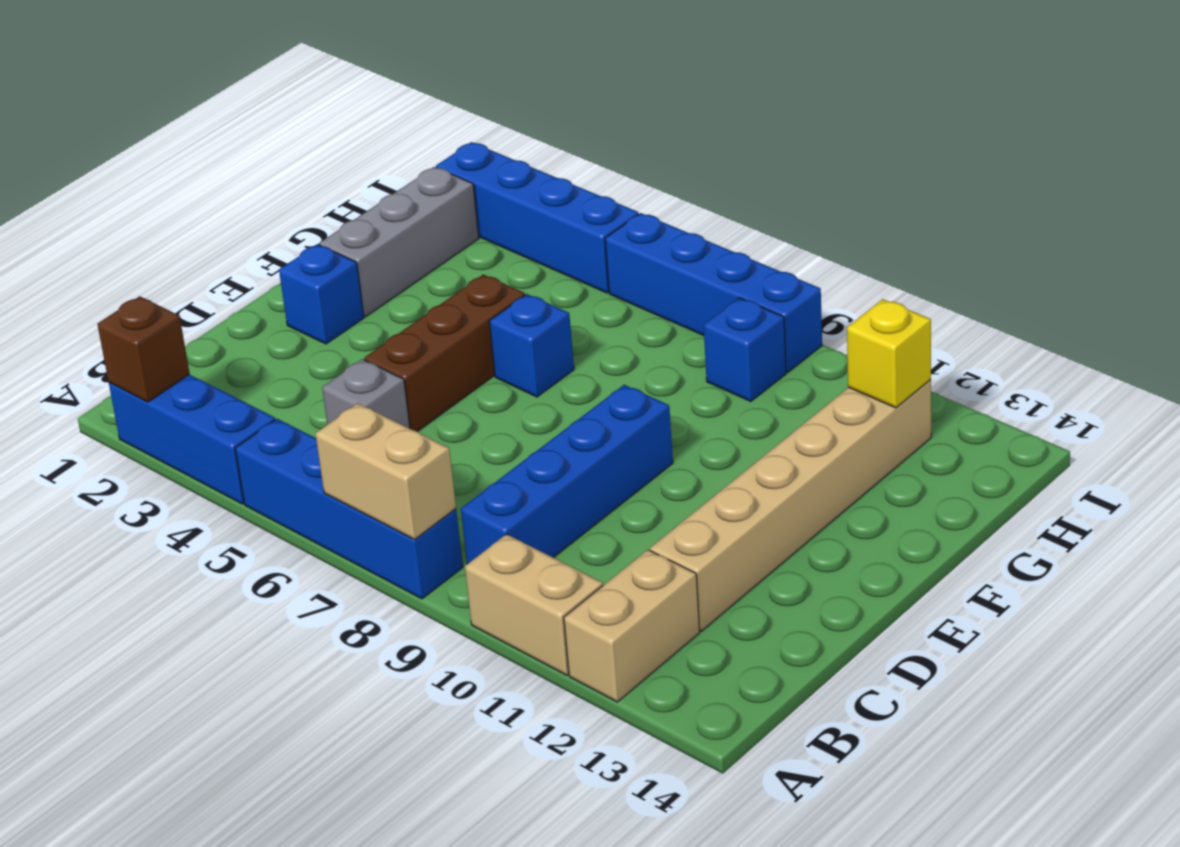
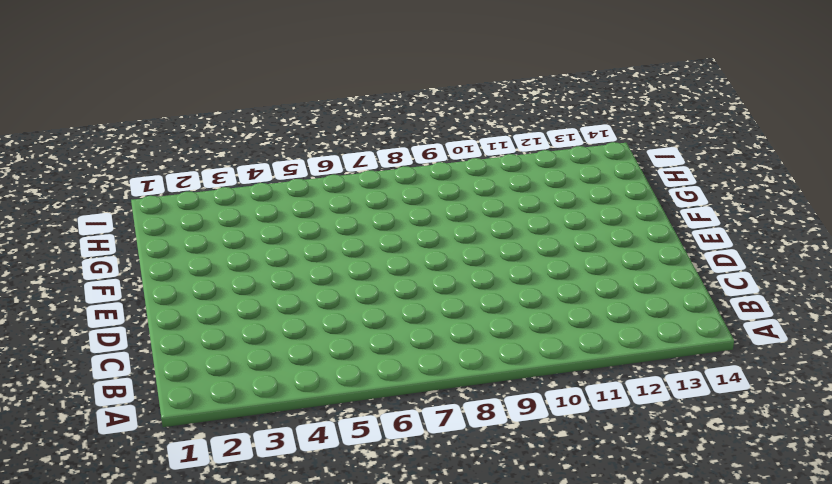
none -> blue 1x3 brick [109,374,275,504]
none -> blue 1x4 brick [235,419,463,599]
none -> tan 1x2 brick [465,534,603,675]

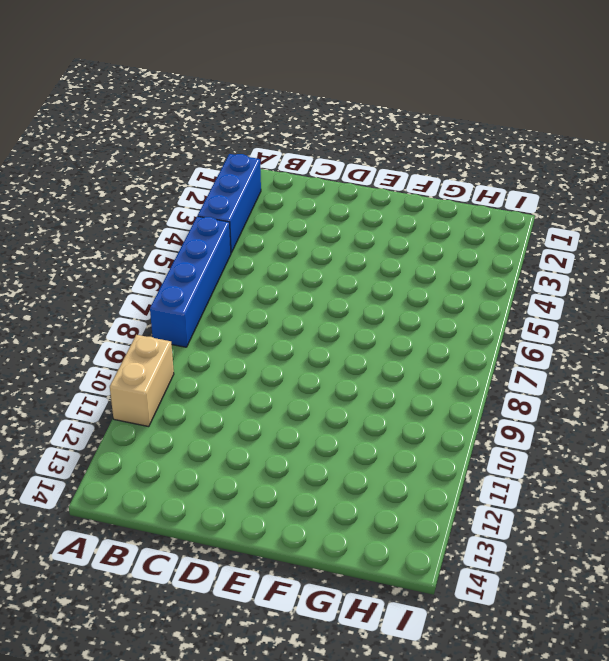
none -> tan 1x2 brick [564,550,700,702]
none -> blue 1x4 brick [461,385,673,564]
none -> grey 1x1 brick [322,359,410,428]

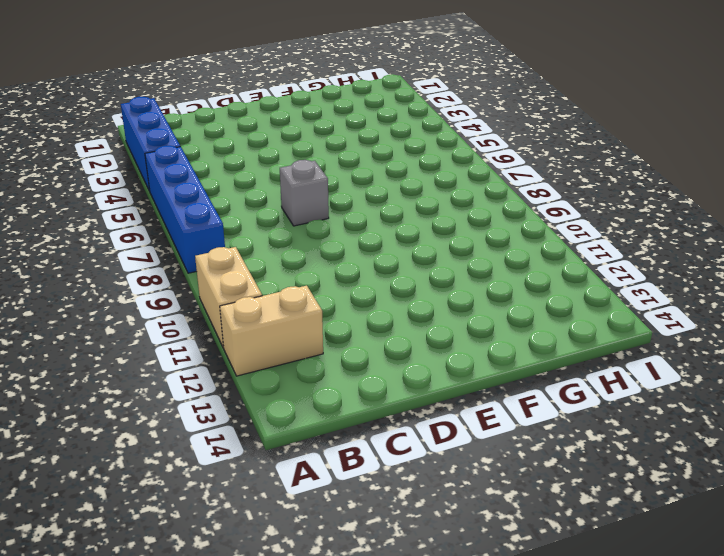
grey 1x1 brick [280,160,329,226] -> grey 1x1 brick moved to [322,359,410,428]
none -> blue 1x4 brick [461,385,673,564]
none -> tan 1x6 brick [650,380,931,631]
none -> brown 1x3 brick [364,274,525,432]

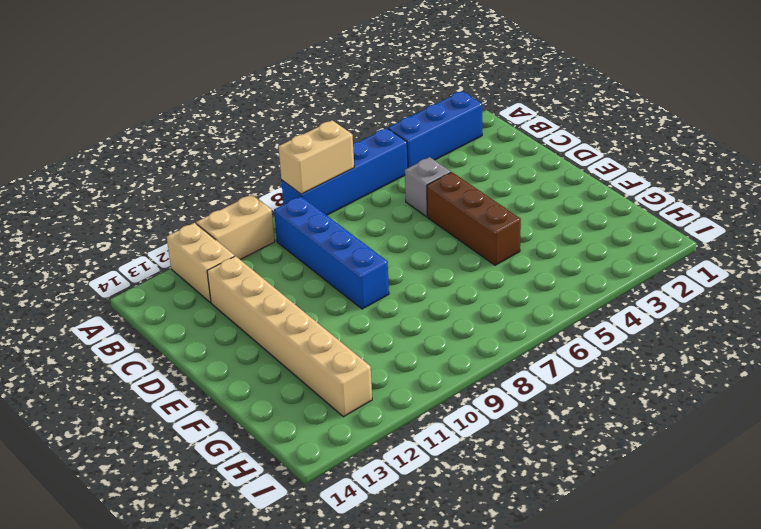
none -> blue 1x1 brick [279,244,364,344]
none -> grey 1x3 brick [319,167,479,317]
none -> blue 1x1 brick [489,294,574,397]

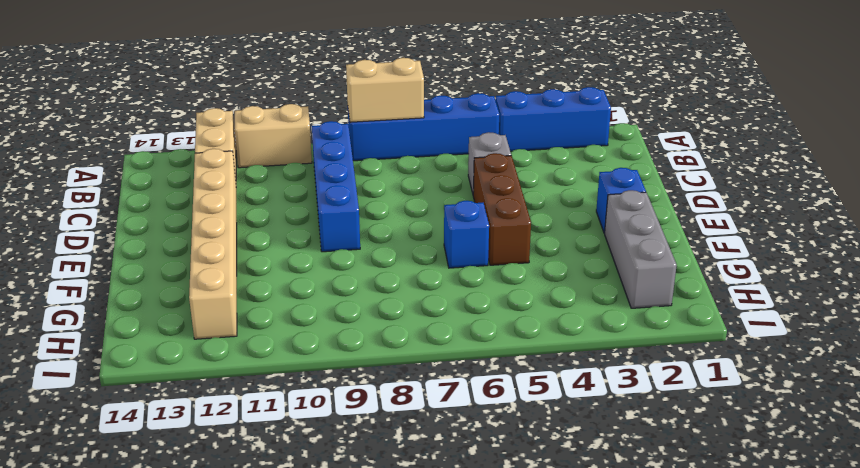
none -> blue 1x1 brick [704,298,786,402]
none -> blue 1x4 brick [436,142,638,293]
none -> blue 1x4 brick [605,213,822,372]

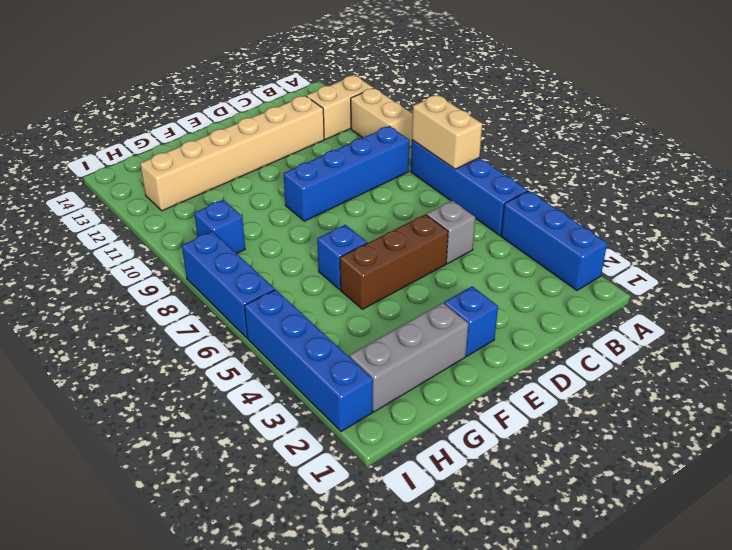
blue 1x3 brick [182,231,275,338] -> blue 1x4 brick [605,213,822,372]
none -> brown 1x1 brick [97,296,190,402]
none -> yellow 1x1 brick [847,299,931,408]

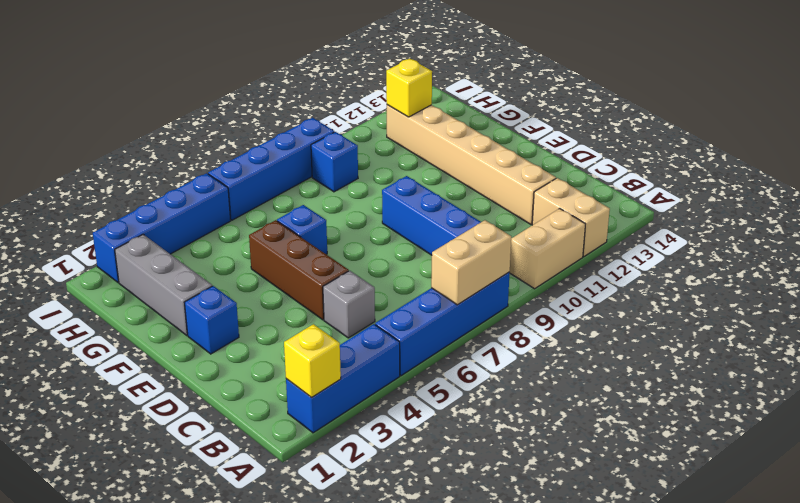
yellow 1x1 brick [284,324,341,398] -> brown 1x1 brick [97,296,190,402]

